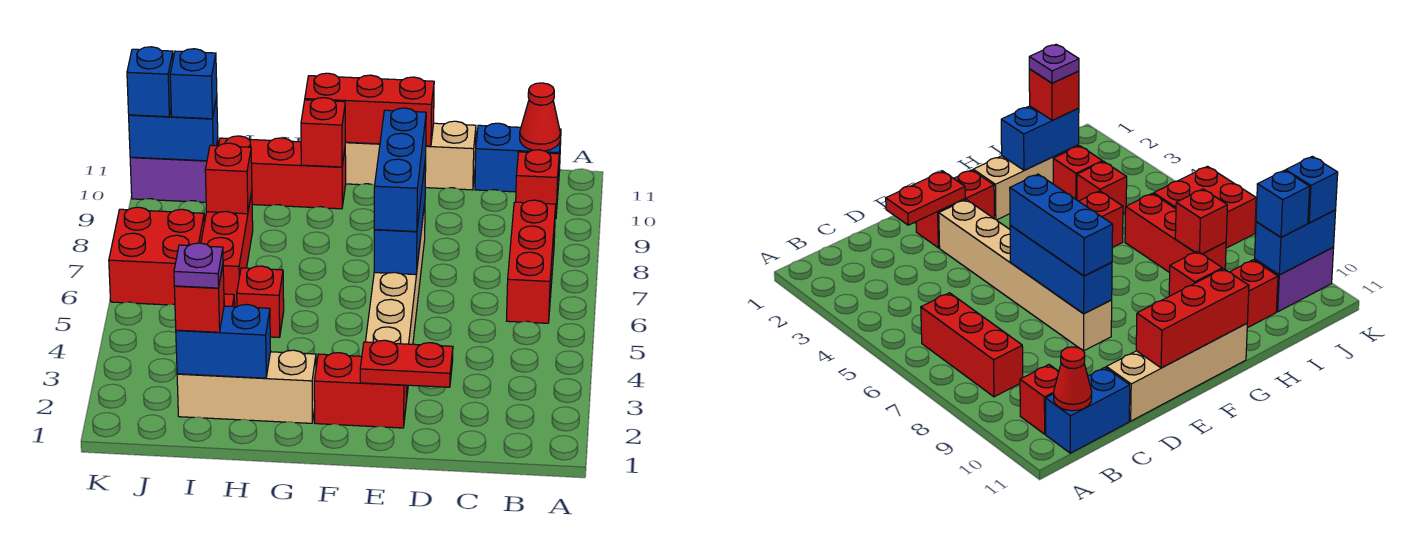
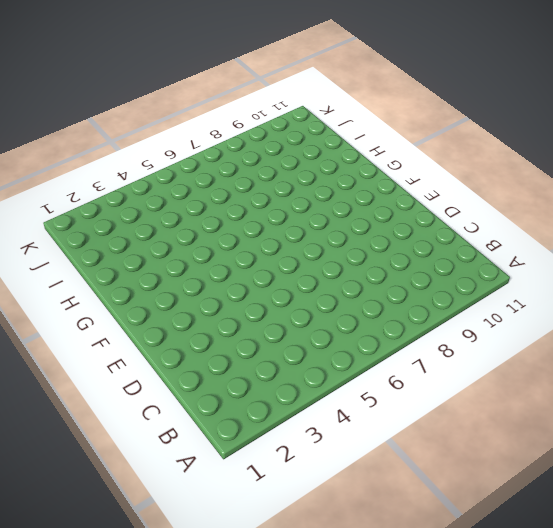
none -> red 1x3 brick [507,200,556,323]
none -> red 1x1 brick [516,150,559,219]
none -> blue 1x2 brick [475,123,561,192]

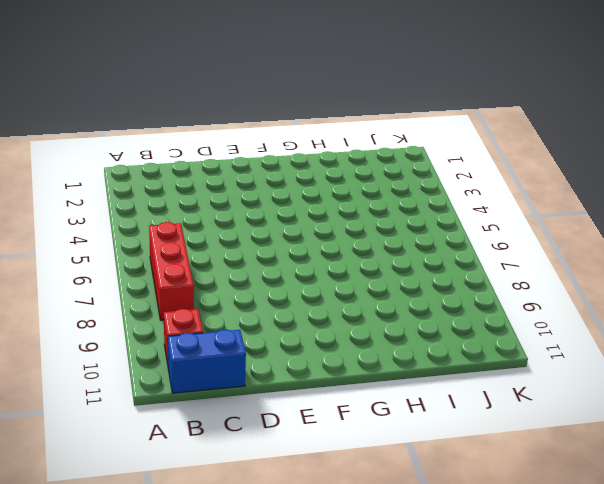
none -> tan 1x4 brick [345,121,476,190]
none -> red 1x2 brick [314,353,407,428]
none -> tan 1x6 brick [366,204,425,393]

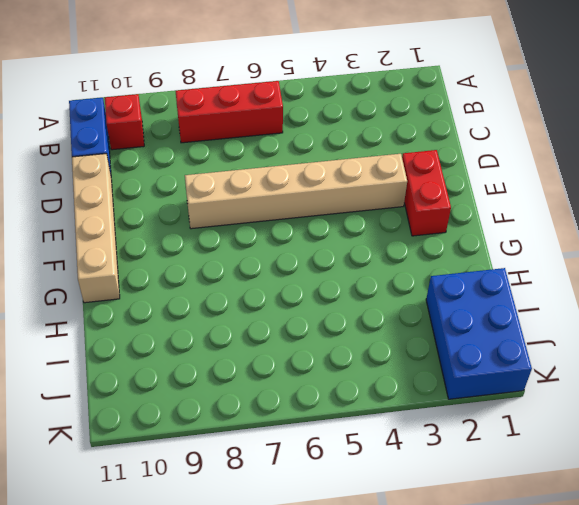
blue 2x3 brick [426,268,532,399] -> tan 1x3 brick [177,350,316,423]
none -> red 1x3 brick [219,136,346,209]
none -> red 1x1 brick [237,266,284,337]
none -> red 1x1 brick [1053,146,1103,200]

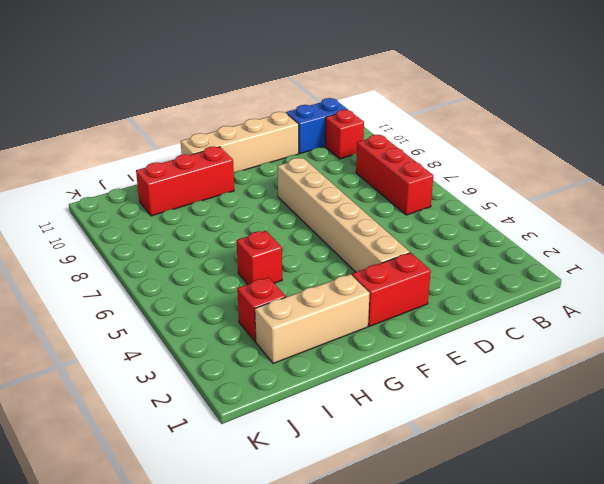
none -> red 1x1 brick [1077,161,1127,214]
none -> red 1x3 brick [201,192,253,307]
none -> red 2x2 brick [109,207,204,305]

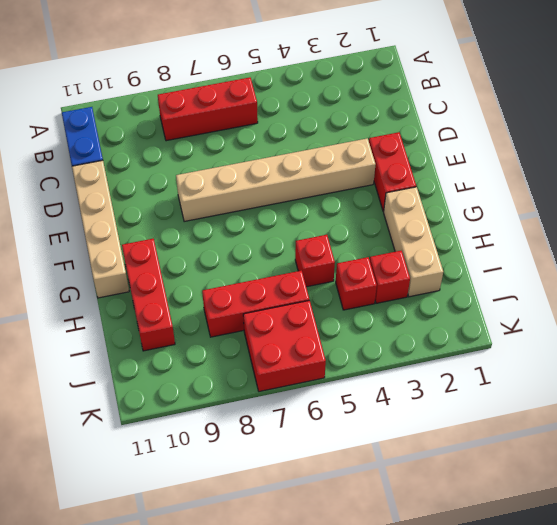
none -> red 1x1 brick [516,150,559,219]
none -> purple 1x2 brick [130,140,218,202]
none -> red 1x1 cone [520,83,560,151]

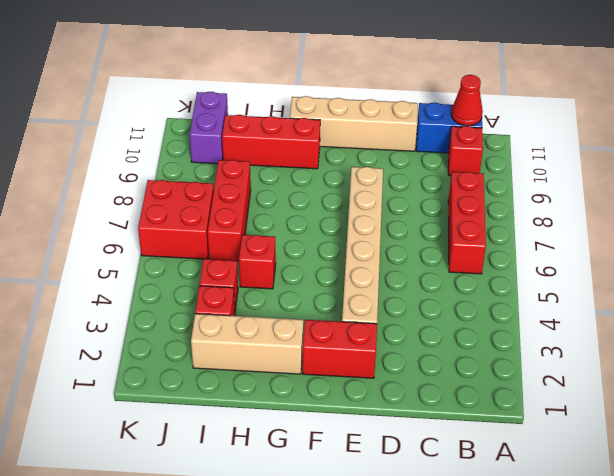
purple 1x2 brick [190,92,228,164] -> purple 1x2 brick turned to [130,140,218,202]
none -> red 1x2 plate [360,340,453,387]
none -> blue 1x3 brick [374,158,426,275]
none -> red 1x3 brick [305,73,434,146]

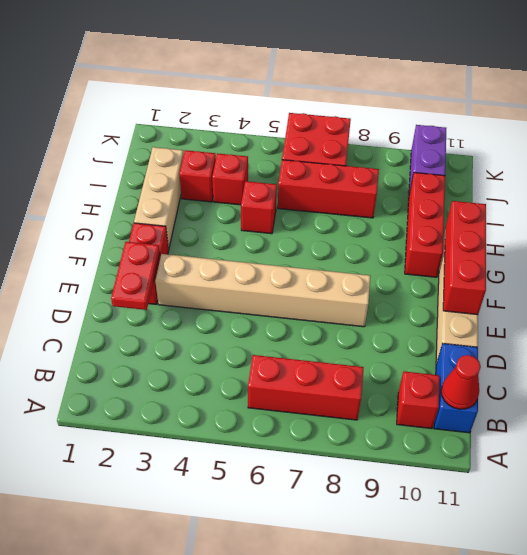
none -> blue 1x3 brick [374,158,426,275]
none -> red 1x1 brick [301,98,346,167]
none -> blue 1x2 brick [176,304,271,378]

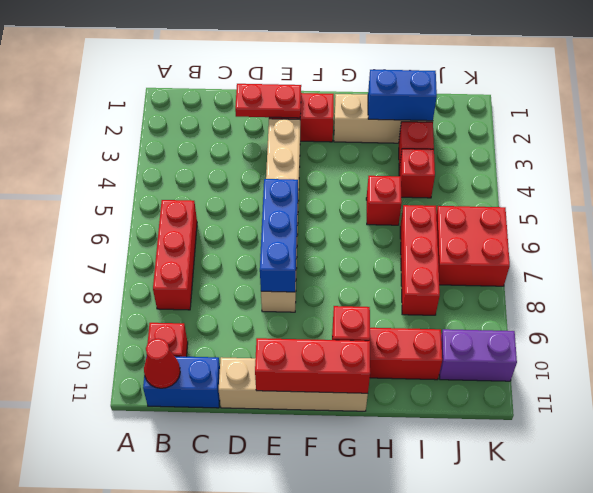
none -> red 1x1 brick [205,143,252,214]
none -> blue 1x2 brick [129,98,218,161]
none -> blue 1x3 brick [374,108,426,232]

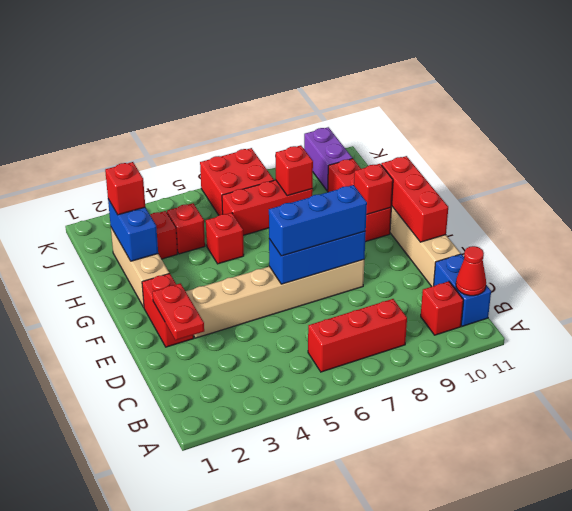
none -> blue 1x2 brick [129,98,218,161]
none -> blue 1x1 brick [170,49,217,119]
none -> blue 1x1 brick [127,47,173,117]

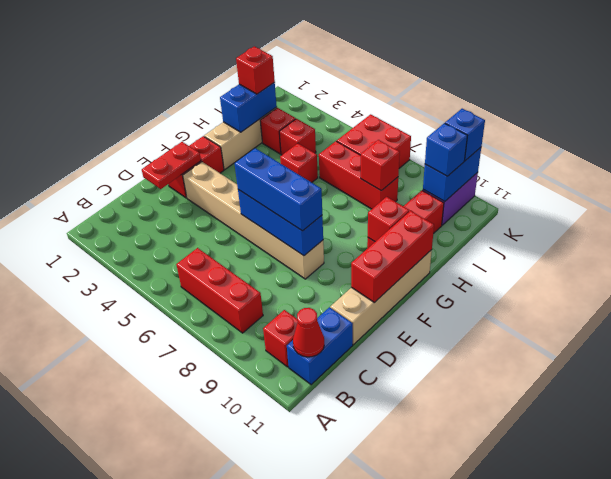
none -> purple 1x1 plate [174,243,223,288]

